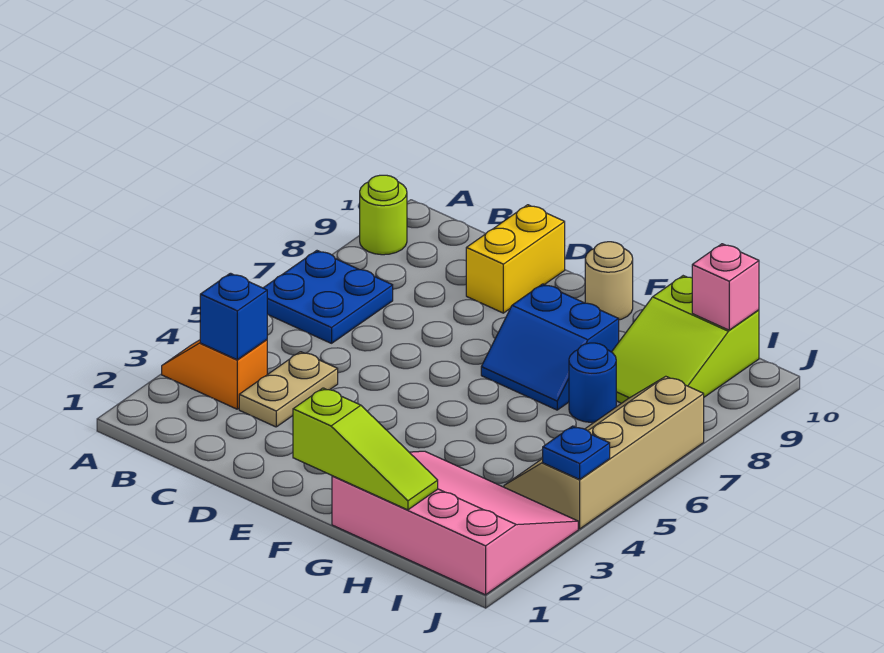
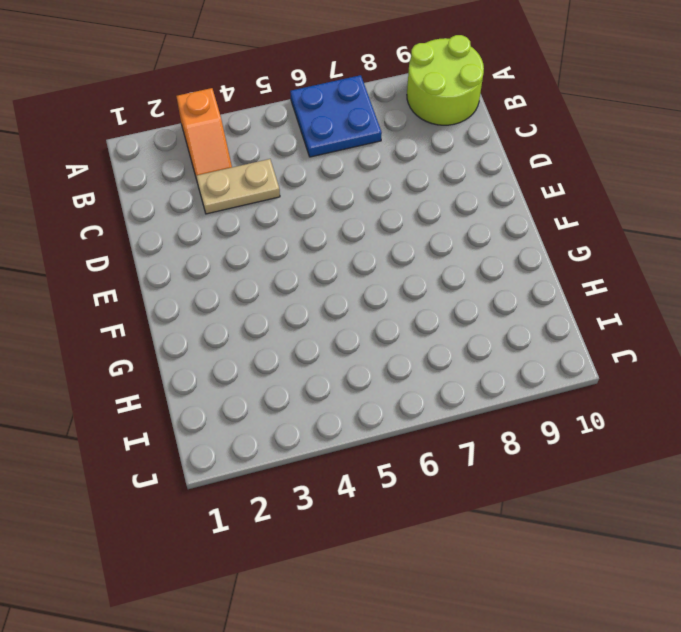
orange 1x2 slope [176,88,232,180] -> orange 1x2 slope turned to [162,340,267,409]
lime 2x2 round brick [407,35,484,125] -> lime 1x1 round brick [360,175,407,255]
none -> yellow 1x2 brick [466,205,565,313]
none -> blue 2x2 slope [481,284,619,410]
none -> tan 1x1 round brick [585,242,633,320]

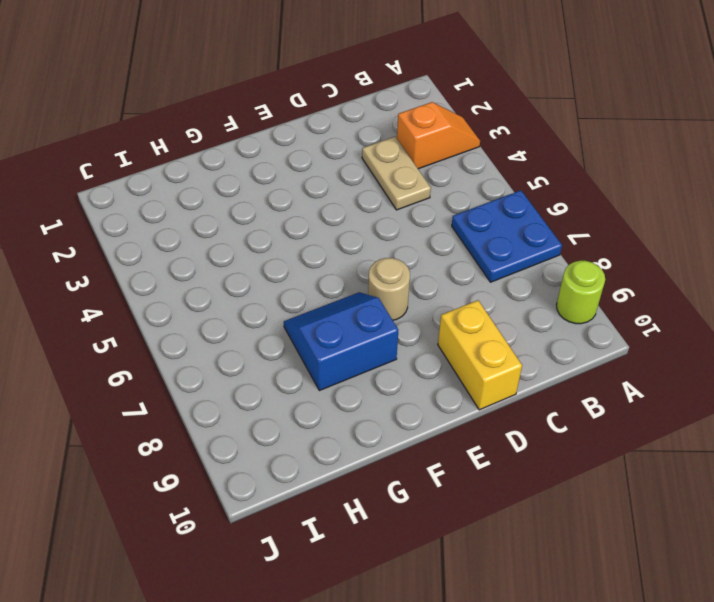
tan 1x1 round brick [368,258,410,320] -> tan 1x1 round brick moved to [585,242,633,320]
none -> pink 3x4 slope [332,451,578,595]
none -> blue 1x1 round brick [569,343,616,422]
none -> lime 2x3 slope [612,276,759,403]

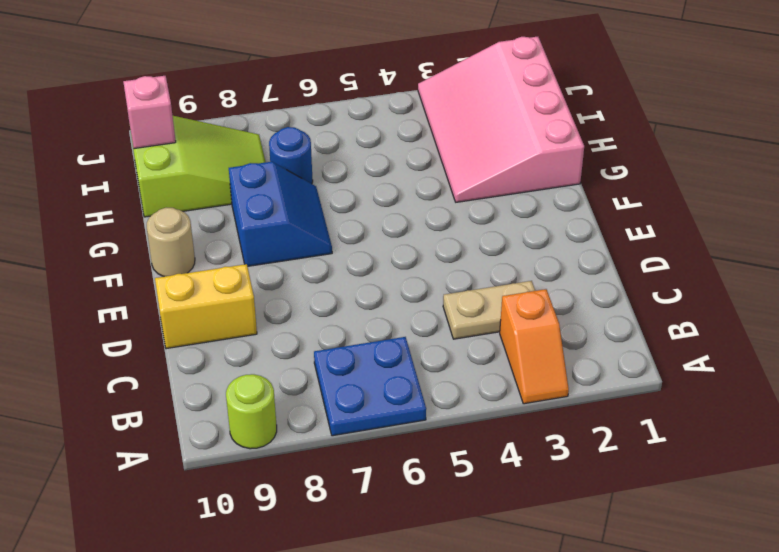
none -> tan 2x4 slope [504,376,704,529]
none -> blue 1x1 brick [200,273,267,360]
none -> lime 1x3 slope [293,388,438,510]

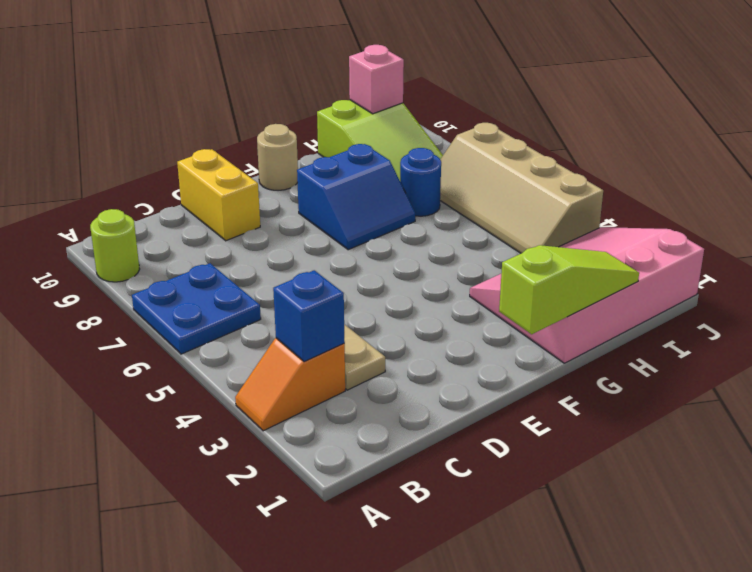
none -> blue 1x1 plate [543,426,610,479]

